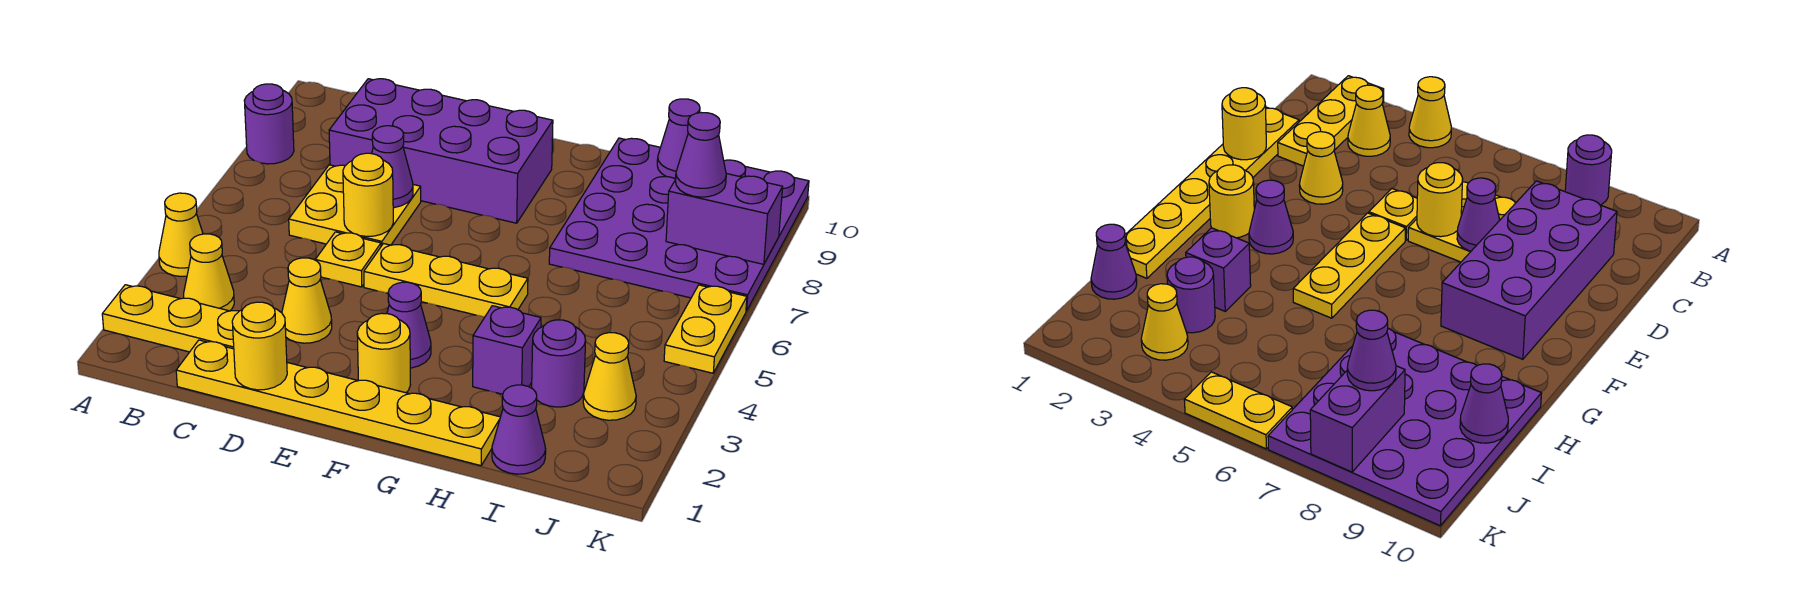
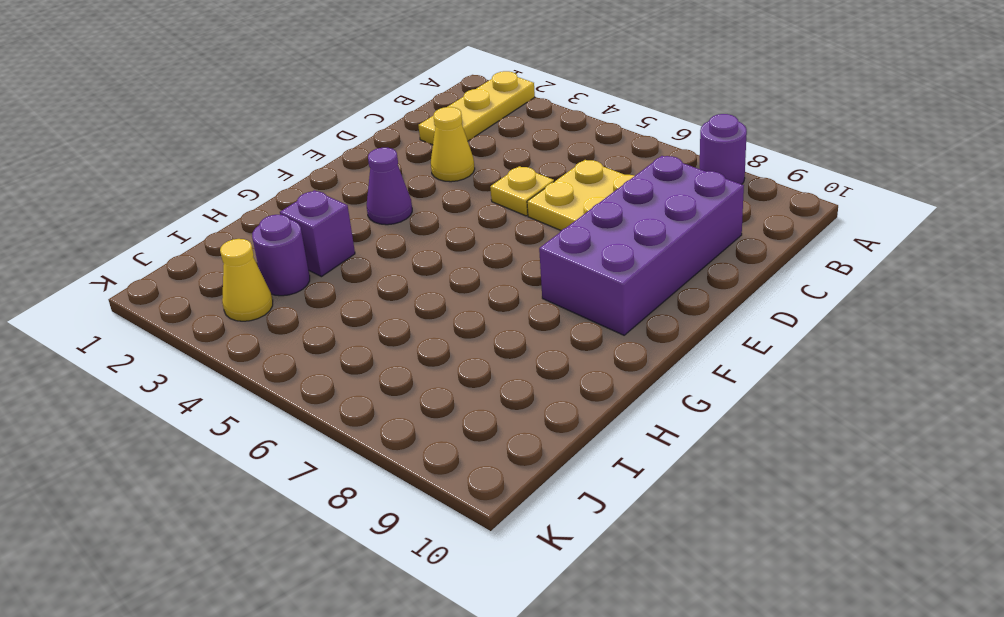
none -> yellow 1x1 cone [159,193,203,276]
none -> yellow 1x1 cone [184,234,234,311]
none -> yellow 1x6 plate [176,340,500,466]

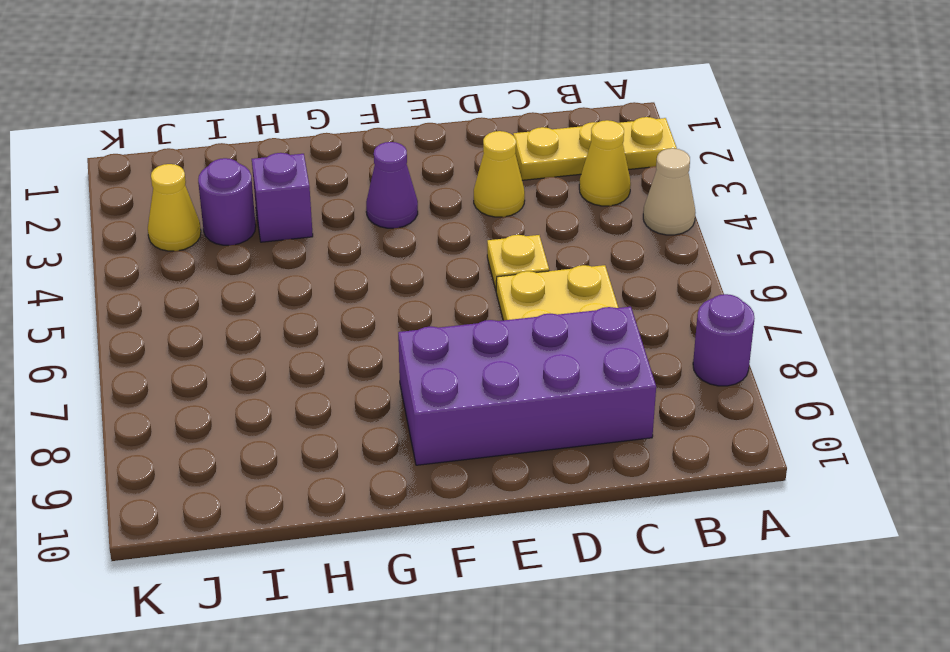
tan 1x1 cone [643,148,696,235] -> yellow 1x1 cone [159,193,203,276]
none -> yellow 1x6 plate [176,340,500,466]
none -> yellow 1x3 plate [364,244,528,317]
none -> yellow 1x1 round brick [357,313,410,393]

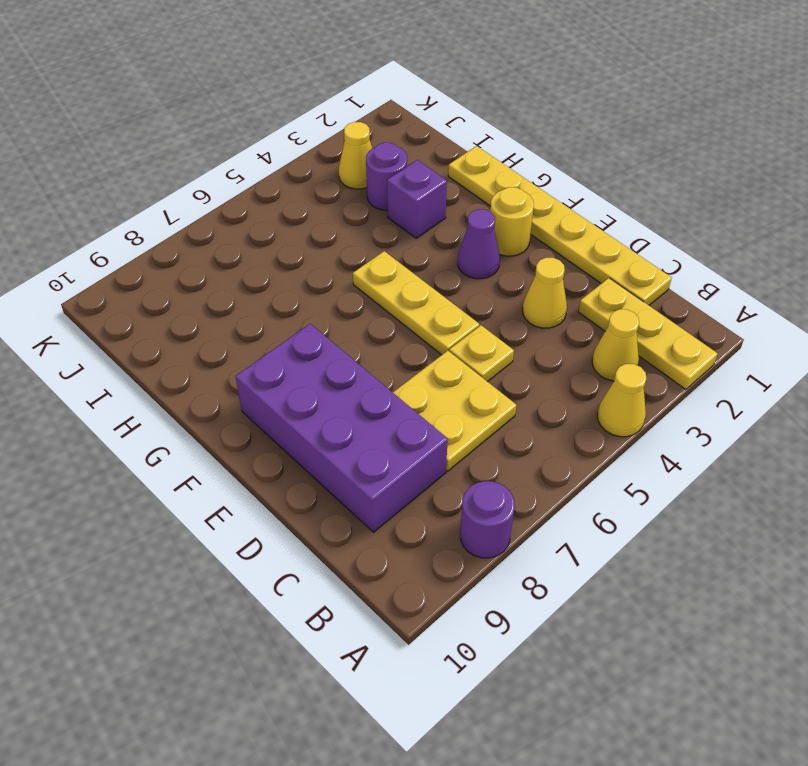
none -> purple 4x4 plate [549,138,809,311]
none -> purple 1x1 cone [492,385,546,474]
none -> yellow 1x2 plate [664,285,747,373]

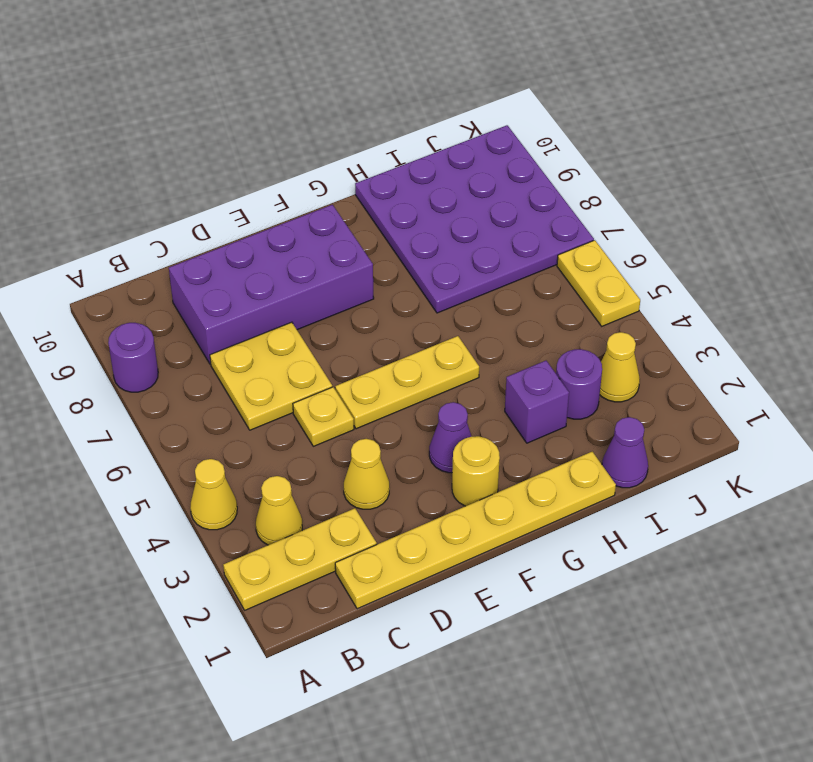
none -> yellow 1x1 round brick [232,302,287,390]
none -> yellow 1x1 round brick [343,153,393,236]
none -> purple 1x1 cone [372,126,413,208]

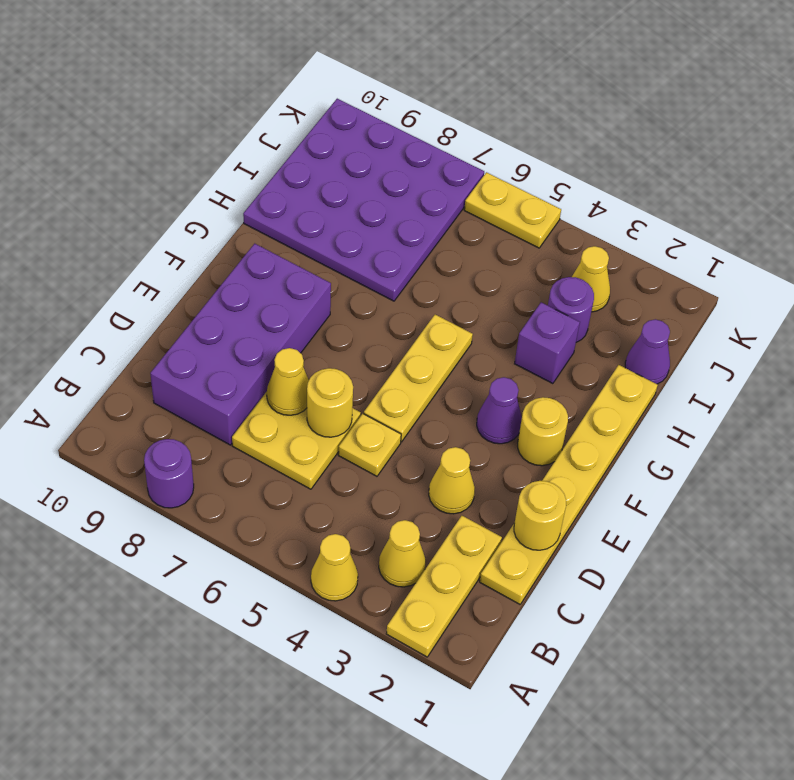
yellow 1x1 cone [267,348,309,415] -> purple 1x1 cone [372,126,413,208]
none -> purple 1x1 cone [657,99,700,179]
none -> purple 1x2 brick [666,174,783,264]
none -> purple 1x1 cone [675,113,726,197]

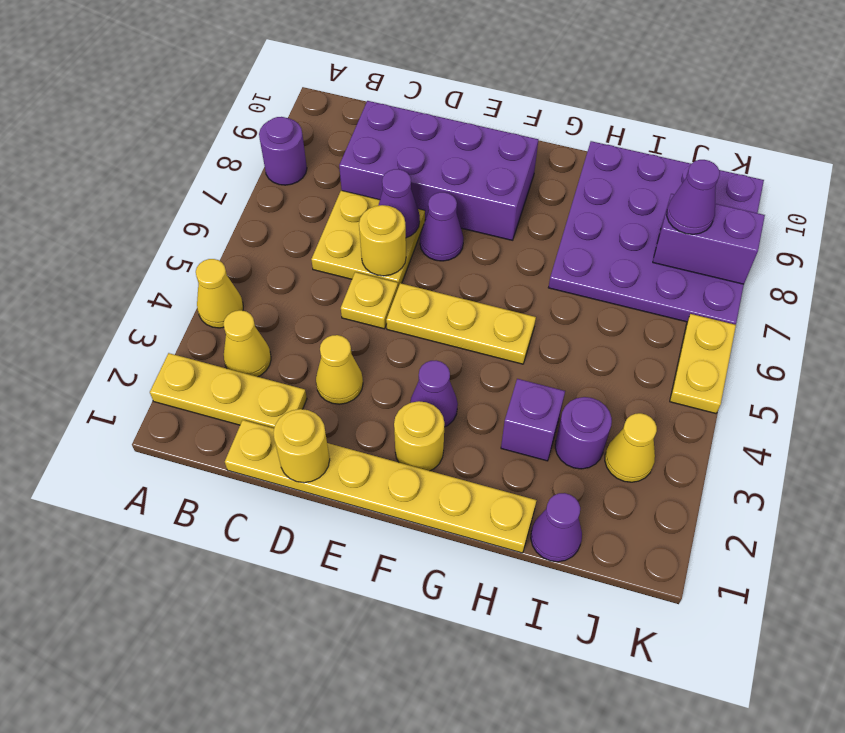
purple 1x1 cone [420,192,464,261] -> purple 1x1 cone moved to [657,99,700,179]

